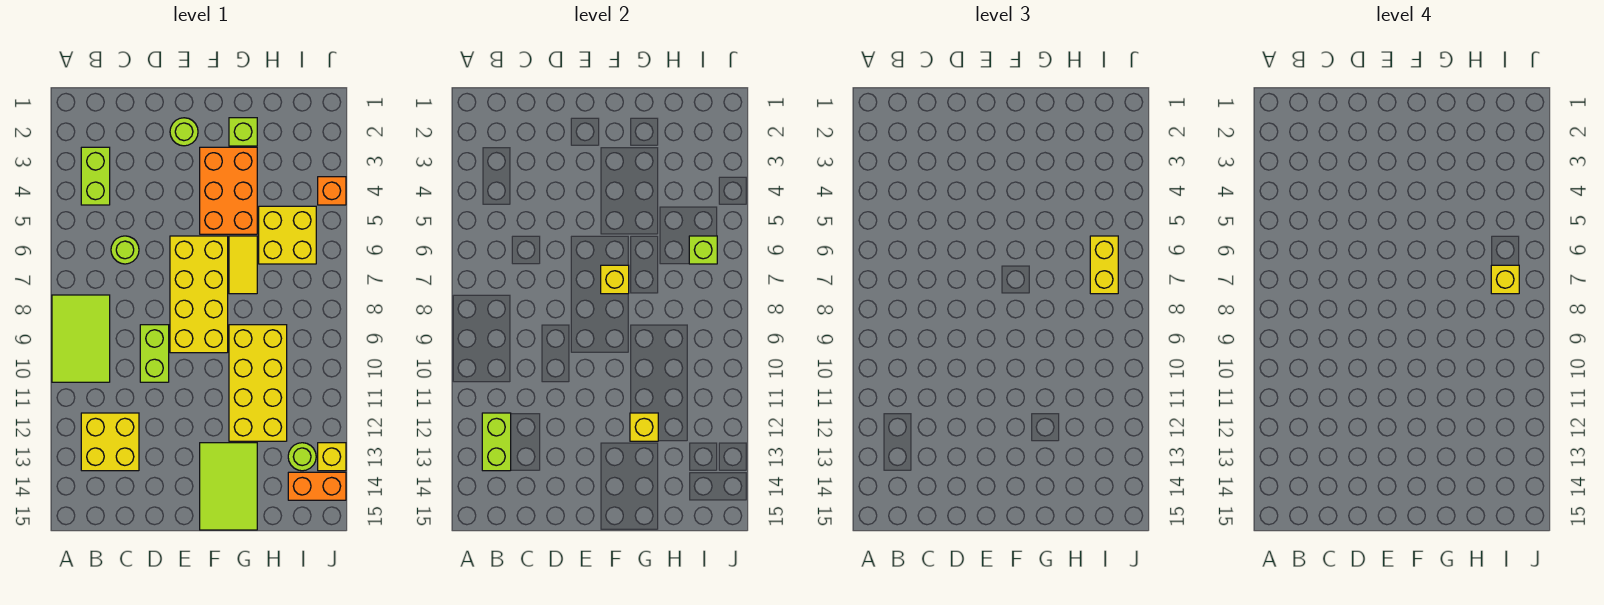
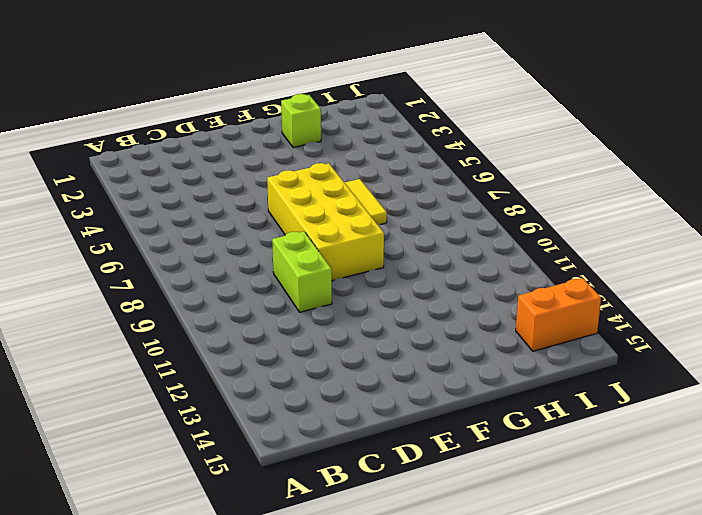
none -> lime 2x3 tile [52,295,110,382]
none -> lime 1x2 brick [81,147,110,205]
none -> yellow 2x2 brick [81,413,139,471]

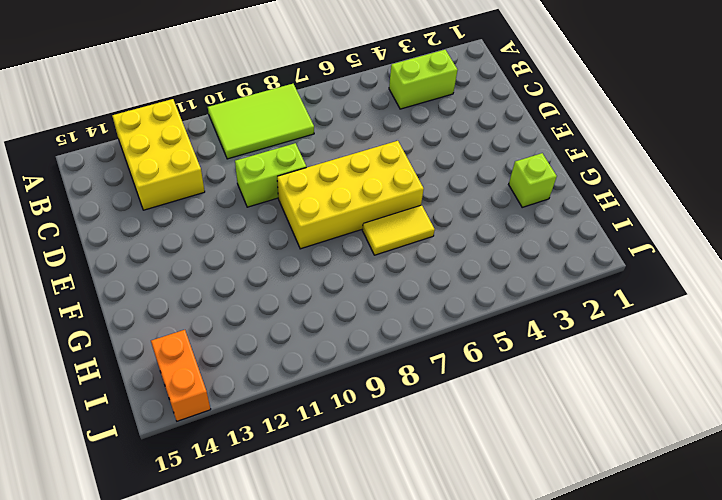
yellow 2x3 brick [112,99,205,210] -> yellow 2x2 brick [81,413,139,471]
none -> lime 1x1 round brick [111,236,139,264]
none -> lime 1x1 round brick [170,118,198,146]
none -> orange 2x3 brick [200,147,257,234]

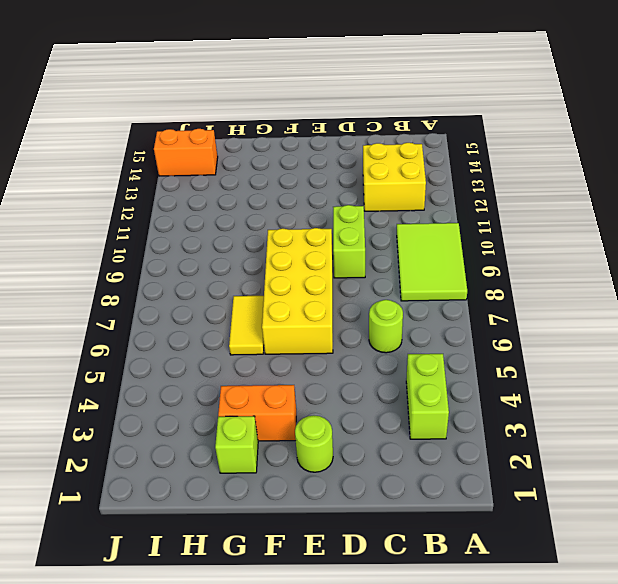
orange 1x2 brick [218,385,296,441] -> orange 2x3 brick [200,147,257,234]
none -> lime 2x3 tile [200,443,257,530]
none -> yellow 2x4 brick [229,325,287,441]
none -> yellow 2x2 brick [259,206,316,264]

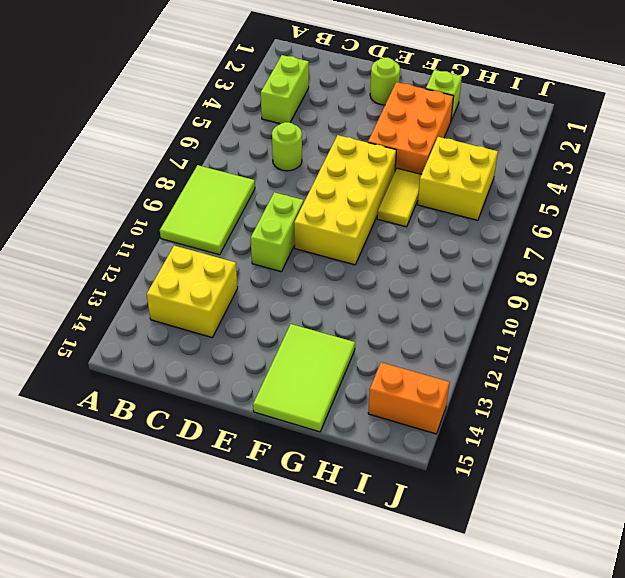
none -> yellow 2x4 brick [229,325,287,441]
none -> lime 1x1 round brick [288,443,316,471]
none -> orange 1x1 brick [318,177,346,205]

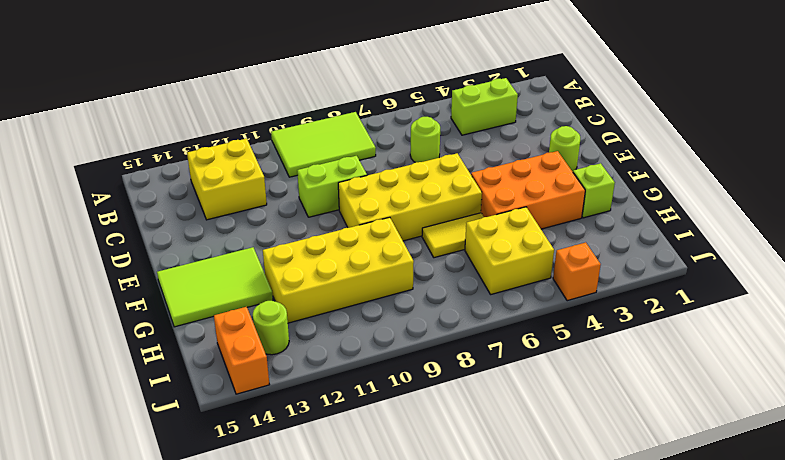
none -> yellow 1x1 brick [318,443,346,471]
none -> lime 1x2 brick [482,413,511,471]
none -> yellow 1x1 brick [601,265,629,294]

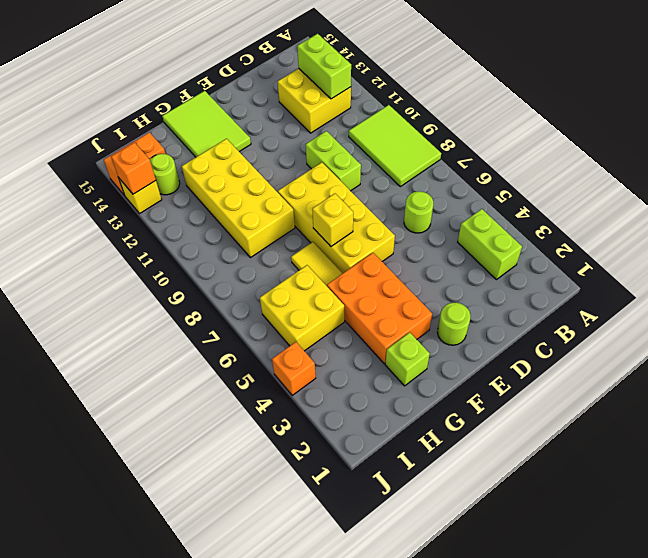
orange 1x1 brick [111,143,156,194] -> none
none -> yellow 1x1 brick [630,413,658,441]
none -> lime 1x1 brick [689,236,717,264]
none -> yellow 1x2 brick [1090,236,1118,294]

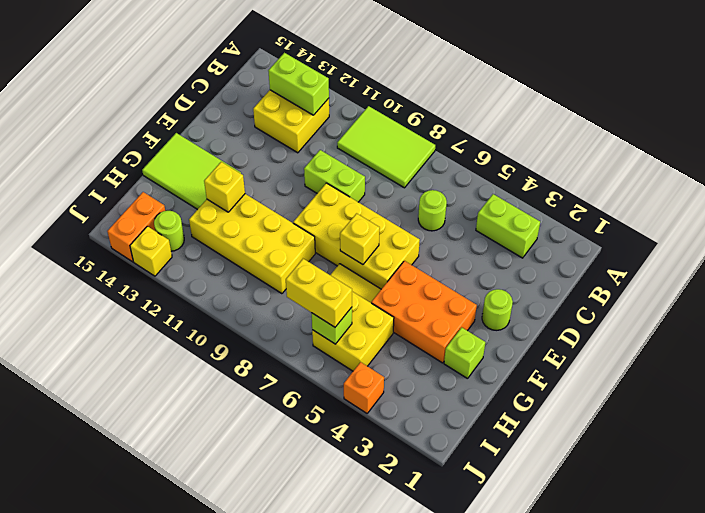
none -> yellow 1x1 brick [1491,265,1519,294]

